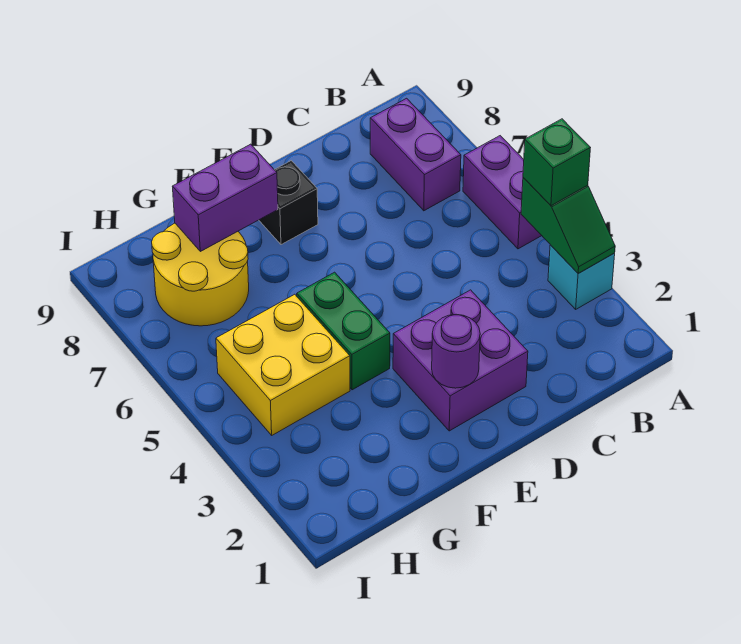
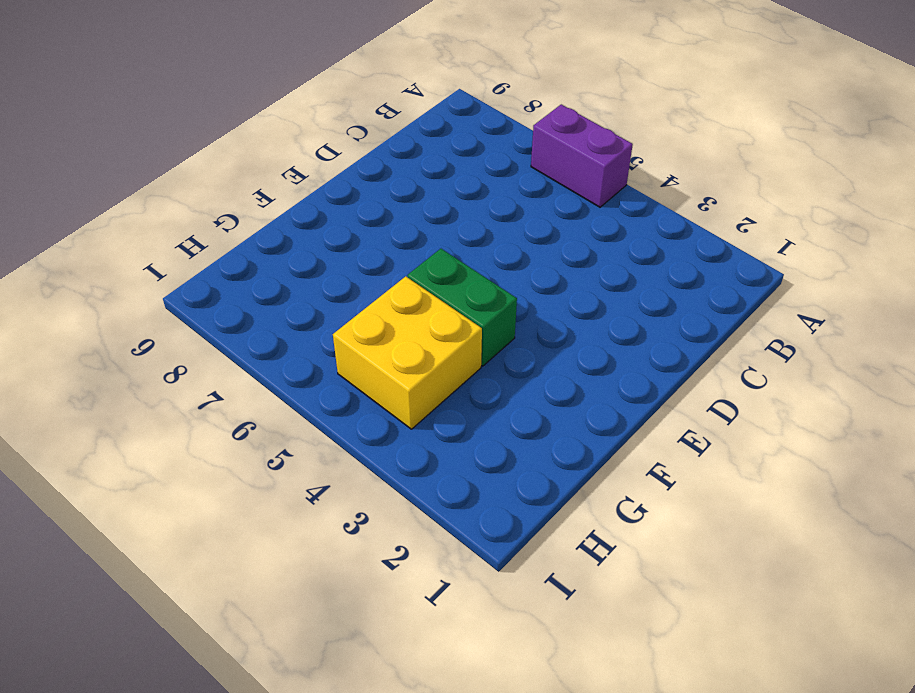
none -> cyan 1x1 brick [548,245,615,309]
none -> purple 1x2 brick [370,98,461,211]
none -> purple 2x2 brick [393,290,528,431]

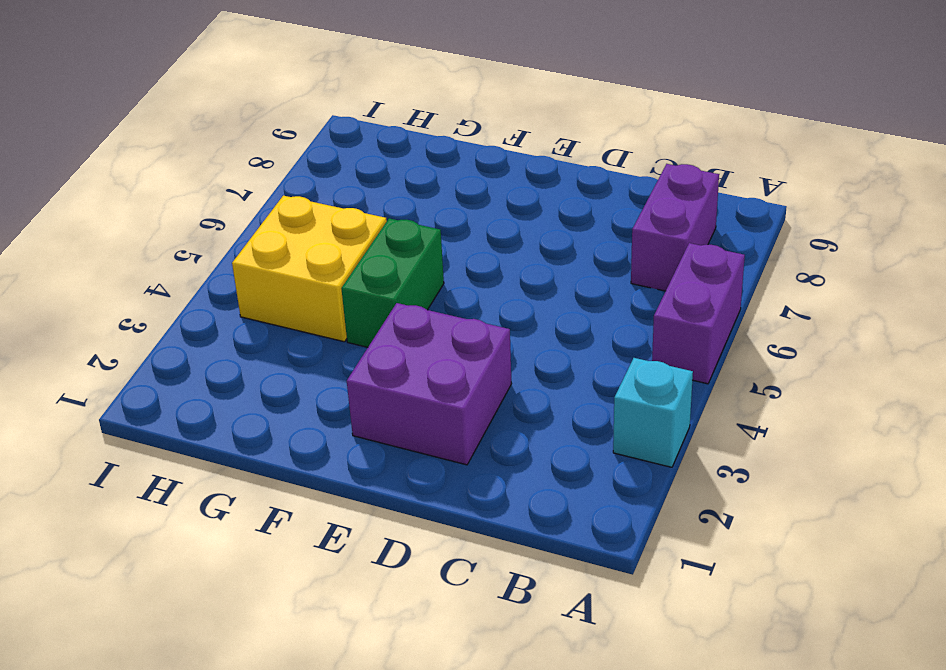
none -> black 1x1 brick [259,161,318,245]
none -> yellow 2x2 round brick [152,223,249,326]
none -> green 1x2 slope [521,178,615,273]

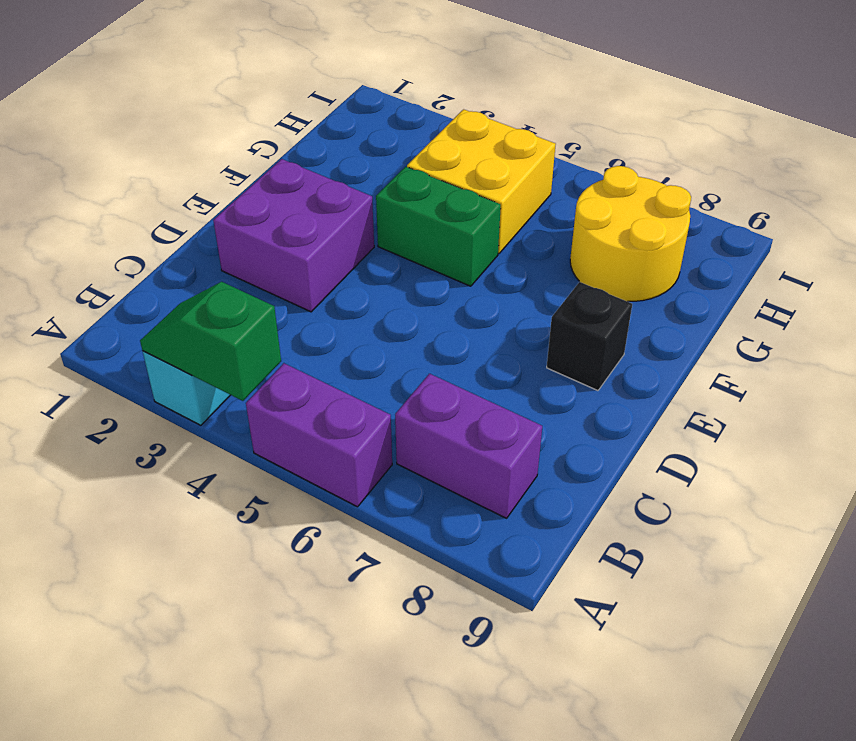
none -> purple 1x1 round brick [432,314,480,388]
none -> purple 1x2 brick [172,144,278,252]
none -> green 1x1 brick [523,119,590,206]

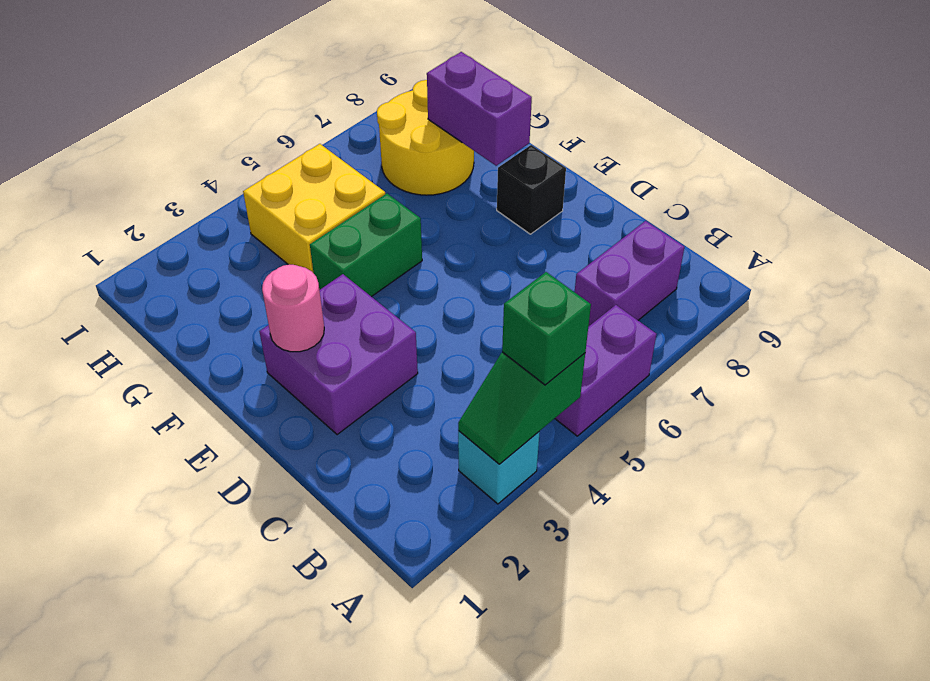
pink 1x1 round brick [262,265,324,352] -> purple 1x1 round brick [432,314,480,388]

